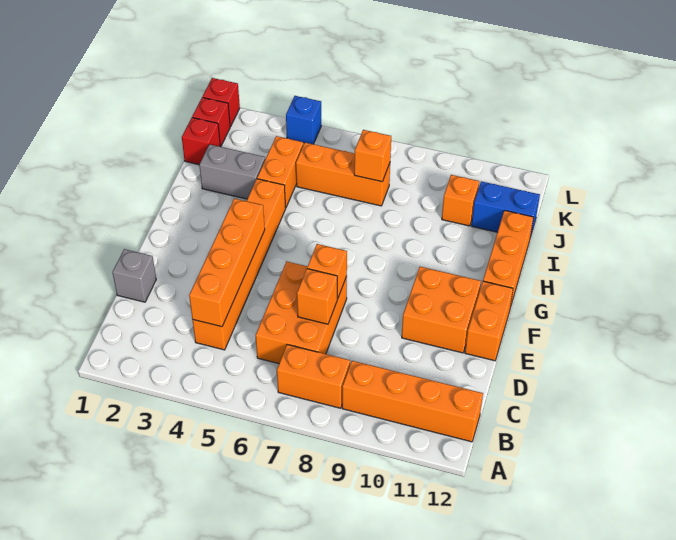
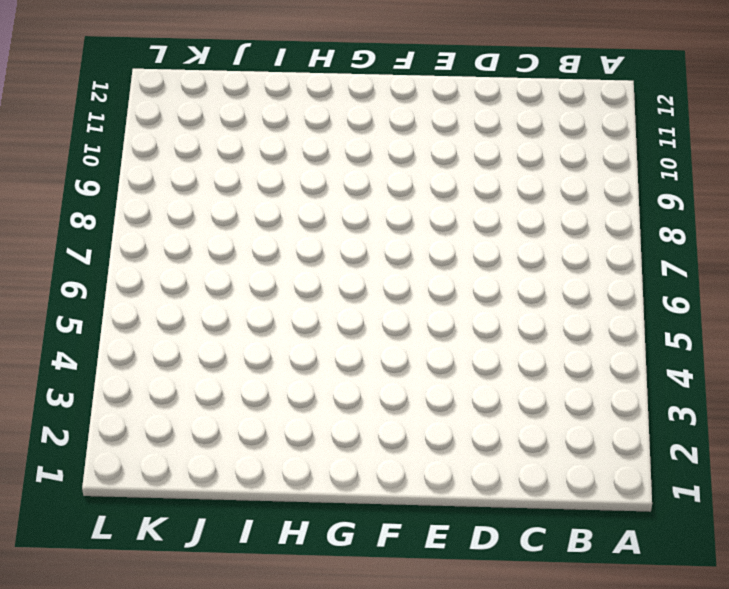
none -> orange 1x2 brick [277,345,350,408]
none -> orange 1x4 brick [342,361,483,442]
none -> orange 1x6 brick [193,179,286,350]

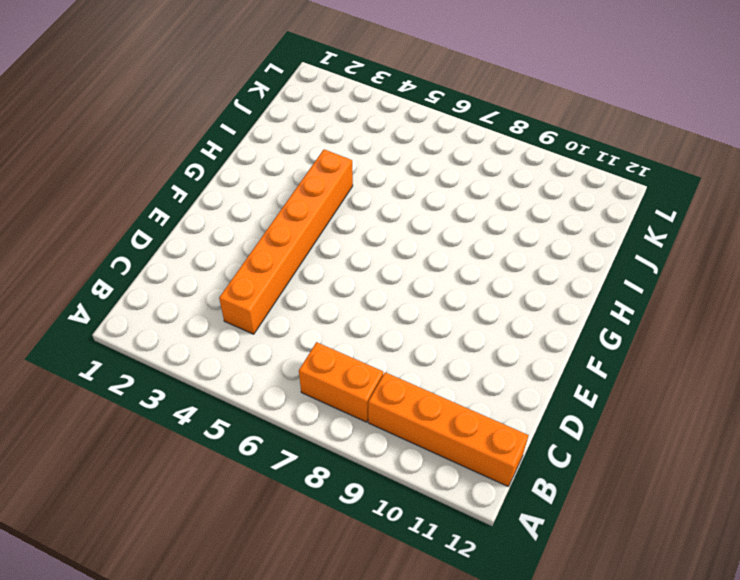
none -> orange 2x3 brick [255,262,347,364]
none -> grey 1x1 brick [112,249,156,302]
none -> orange 2x2 brick [402,267,481,353]

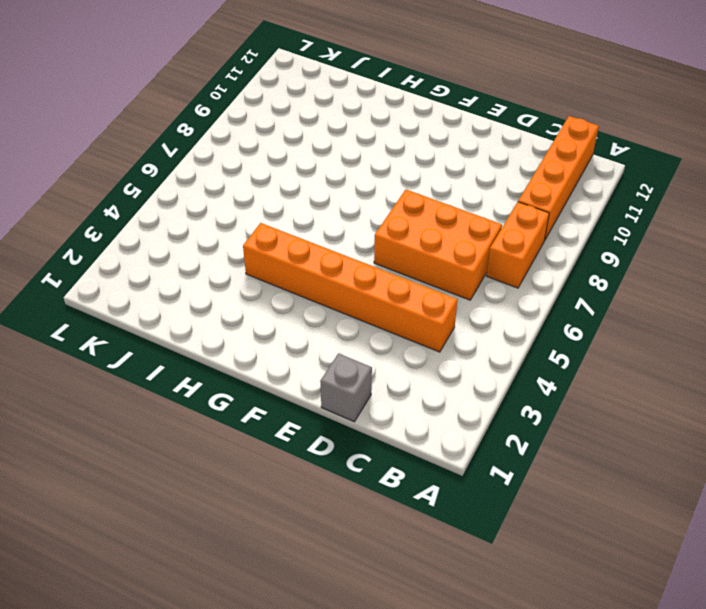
none -> orange 2x2 brick [402,267,481,353]
none -> orange 1x2 brick [465,281,513,361]
none -> orange 1x3 brick [483,210,534,308]

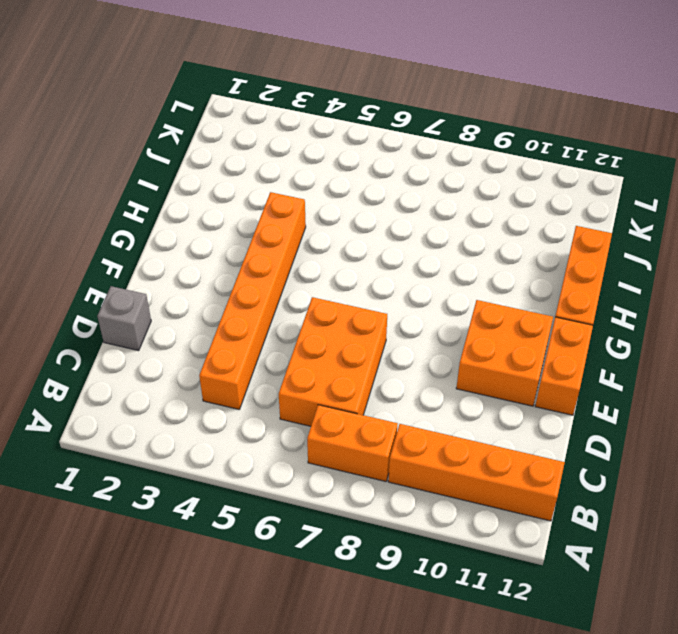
none -> grey 1x2 brick [199,144,265,199]
none -> orange 1x2 brick [257,136,303,208]
none -> red 1x1 brick [182,118,220,165]

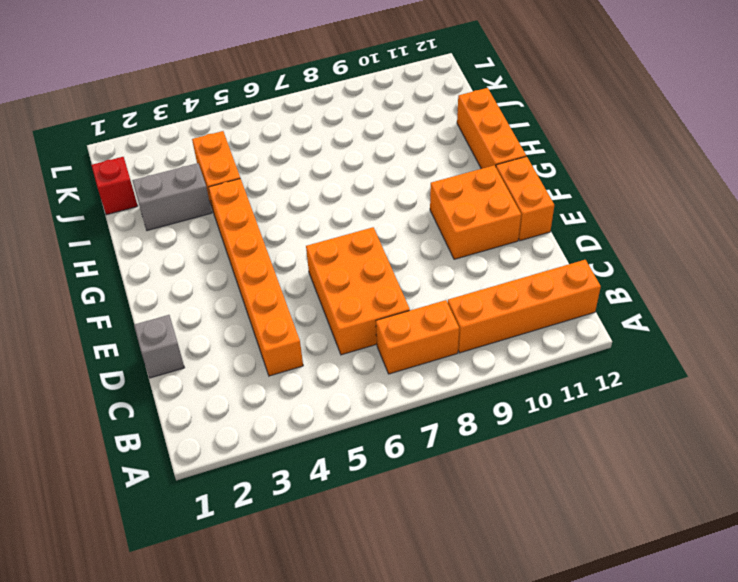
none -> orange 1x3 brick [296,143,390,206]
none -> orange 1x1 brick [442,175,479,226]
none -> blue 1x2 brick [471,181,540,237]

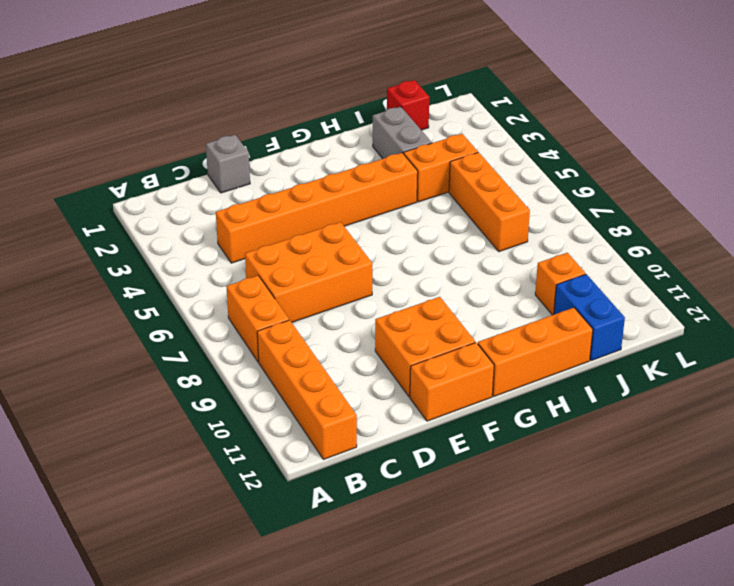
none -> red 1x1 brick [192,97,231,147]
none -> red 1x1 brick [203,78,240,126]
none -> blue 1x1 brick [286,96,321,144]

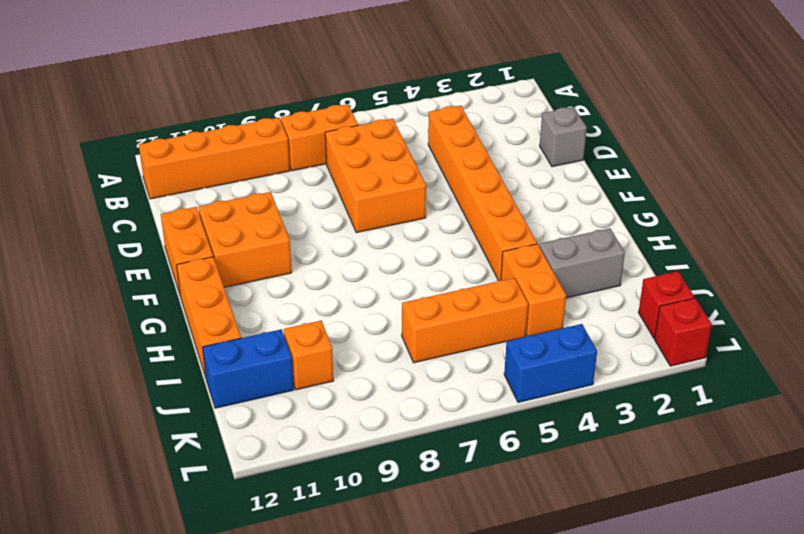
blue 1x2 brick [504,324,597,402] -> blue 1x1 brick [286,96,321,144]
none -> red 1x1 brick [182,118,220,165]
none -> orange 1x4 brick [189,199,265,327]
none -> orange 1x1 brick [297,269,337,324]

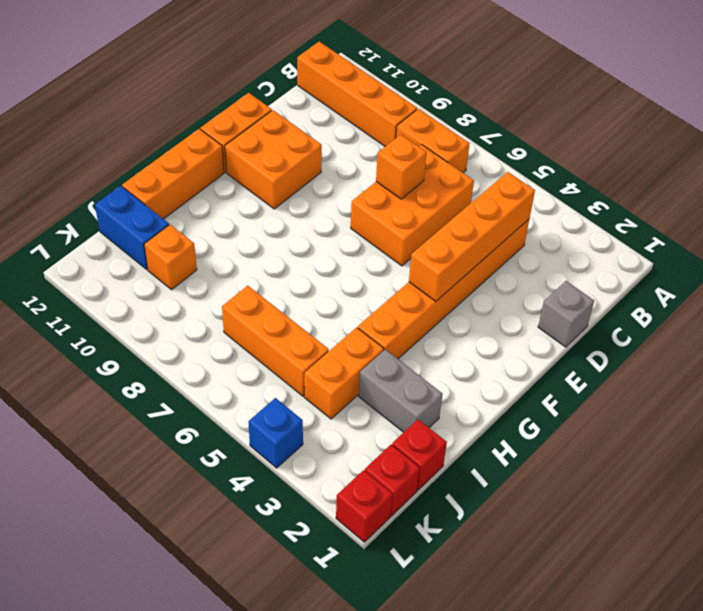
none -> orange 1x1 brick [307,244,347,299]
none -> orange 1x1 brick [354,130,391,182]

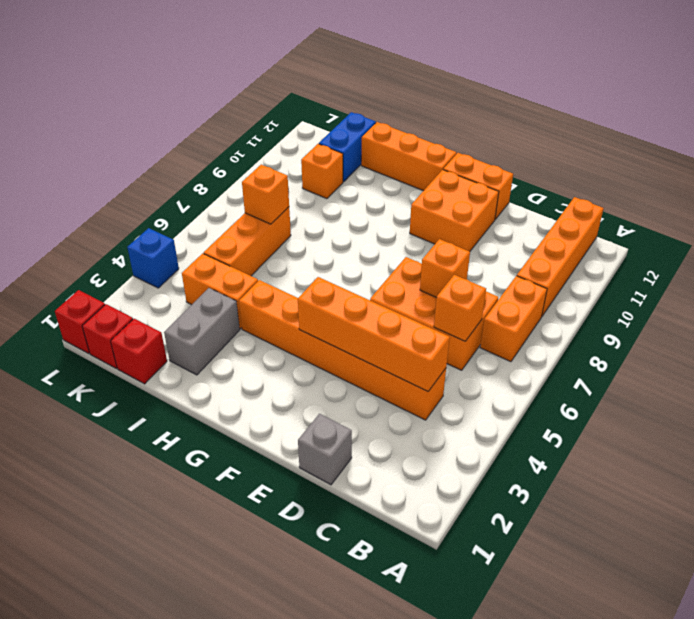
orange 1x1 brick [434,275,486,341] -> orange 1x1 brick moved to [307,244,347,299]

